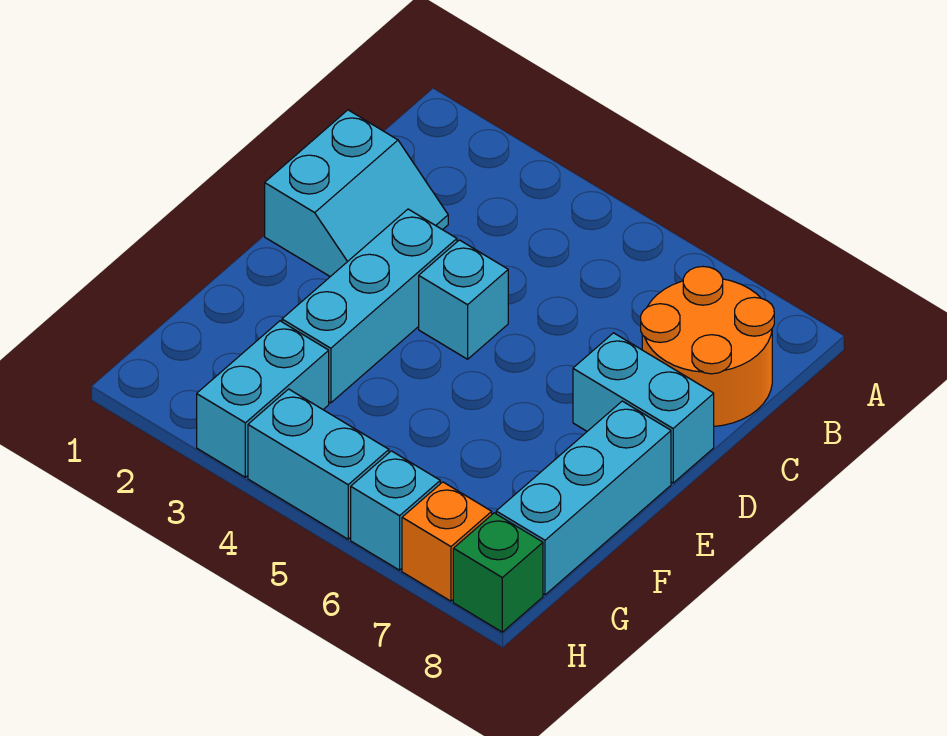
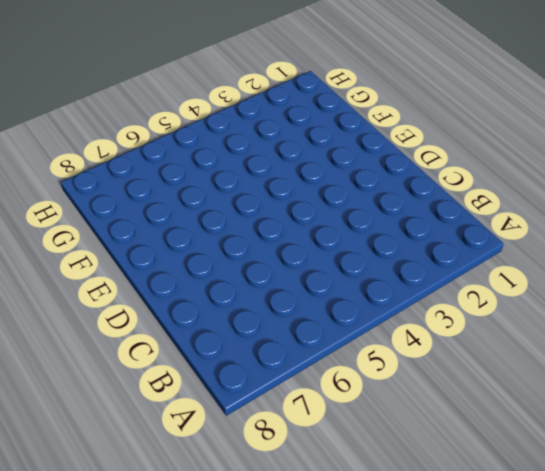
none -> orange 2x2 round brick [641,267,774,426]
none -> cyan 2x2 slope [265,110,448,277]

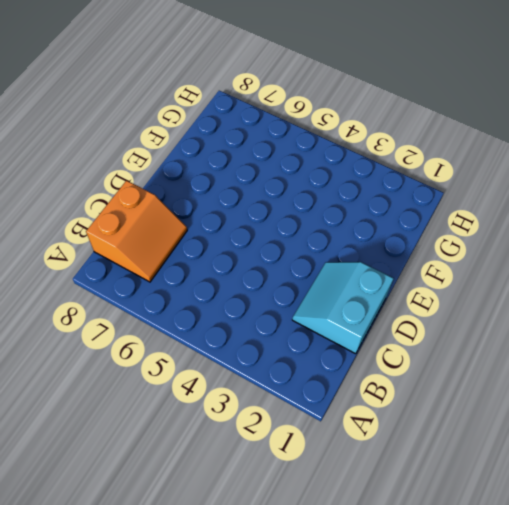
orange 2x2 slope [86,181,187,282] -> orange 2x2 round brick [641,267,774,426]
none -> cyan 1x3 brick [282,209,457,403]
none -> cyan 1x1 brick [419,240,508,359]

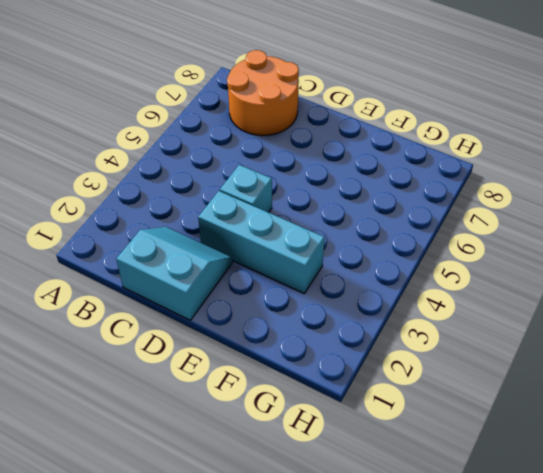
none -> cyan 1x2 brick [573,333,714,483]
none -> cyan 1x3 brick [496,401,671,595]

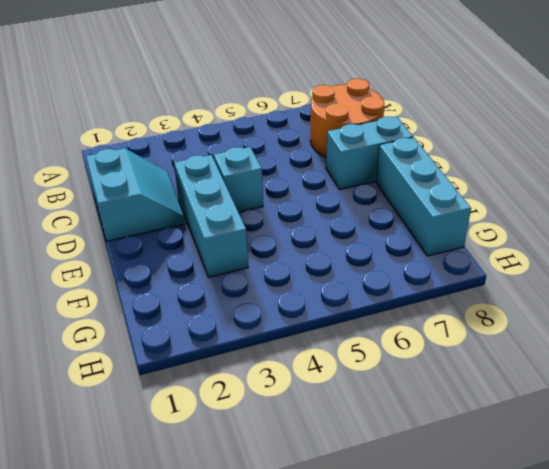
none -> cyan 1x2 brick [197,321,329,477]
none -> cyan 1x2 brick [248,389,389,539]

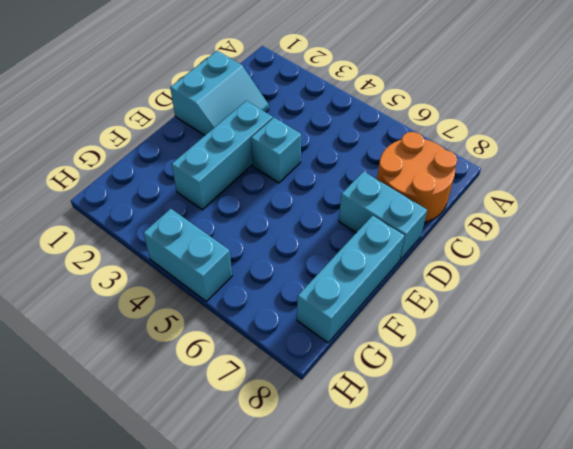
none -> cyan 1x2 brick [197,321,329,477]
none -> cyan 1x1 brick [351,451,440,570]

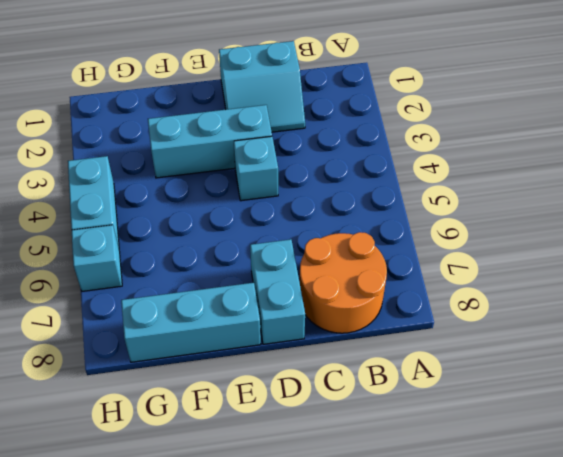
none -> cyan 1x2 brick [197,321,329,477]
none -> orange 1x1 brick [402,482,492,601]

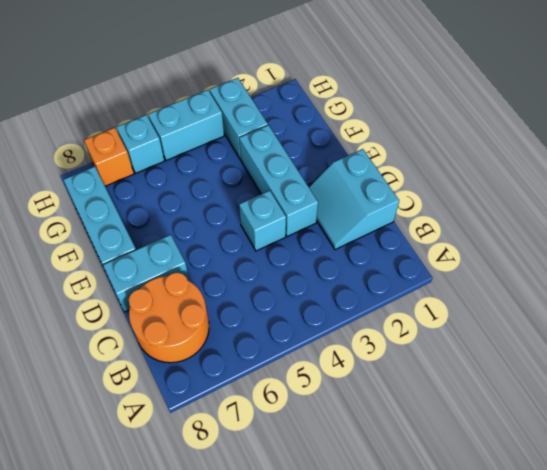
none -> green 1x1 brick [453,513,543,632]

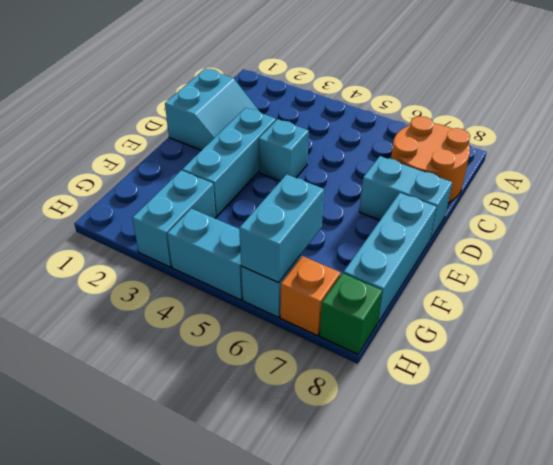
cyan 1x2 brick [239,174,324,282] -> none

